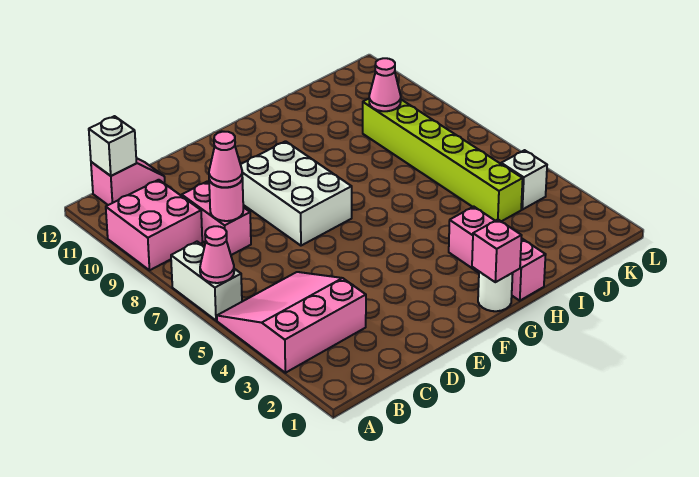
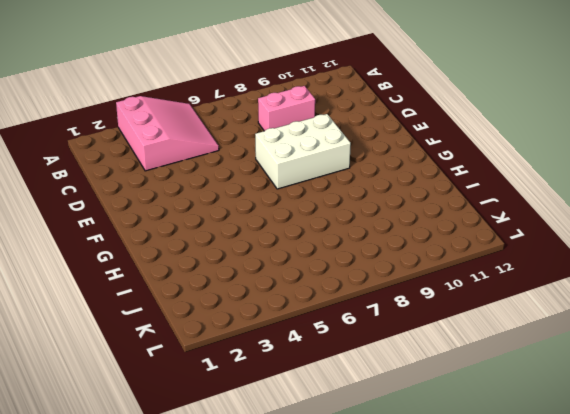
none -> white 1x2 brick [171,242,242,320]
none -> pink 2x2 brick [106,180,202,270]
none -> pink 1x2 slope [91,158,165,205]

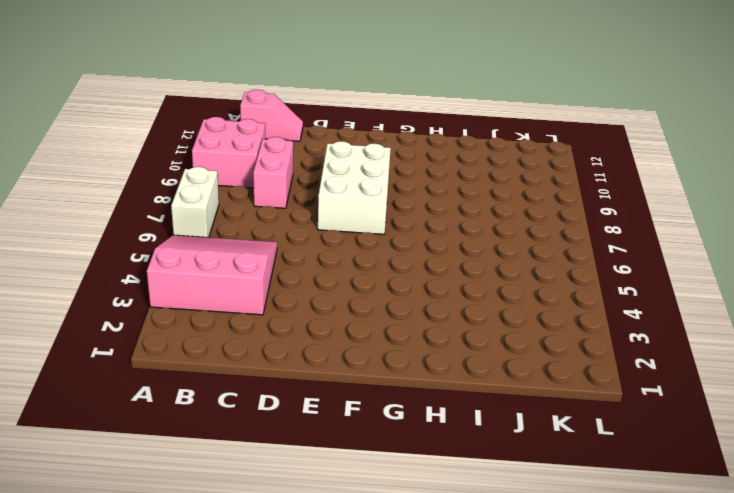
none -> white 1x1 round brick [478,272,513,311]
none -> pink 1x3 brick [449,207,546,301]
none -> lime 1x6 brick [363,99,523,221]

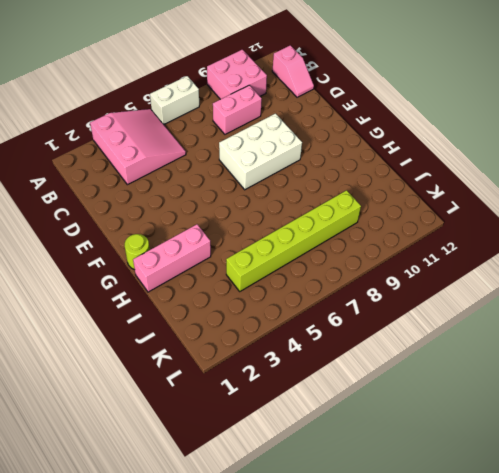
lime 1x1 round brick [125,234,150,270] -> white 1x1 round brick [478,272,513,311]
none -> white 1x1 brick [501,150,547,210]
none -> pink 1x1 cone [200,226,234,283]
none -> white 1x1 brick [89,116,136,176]

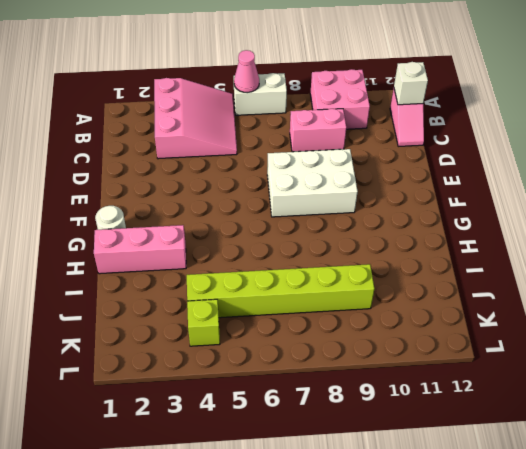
lime 1x1 brick [187,299,220,346] -> white 1x1 brick [501,150,547,210]
none -> pink 1x1 round brick [209,178,243,221]
none -> pink 1x1 brick [472,220,522,282]
none -> pink 1x1 cone [369,58,401,111]

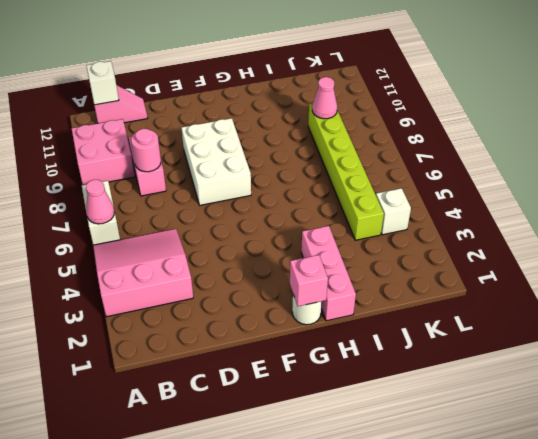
none -> pink 1x1 cone [209,132,242,187]

